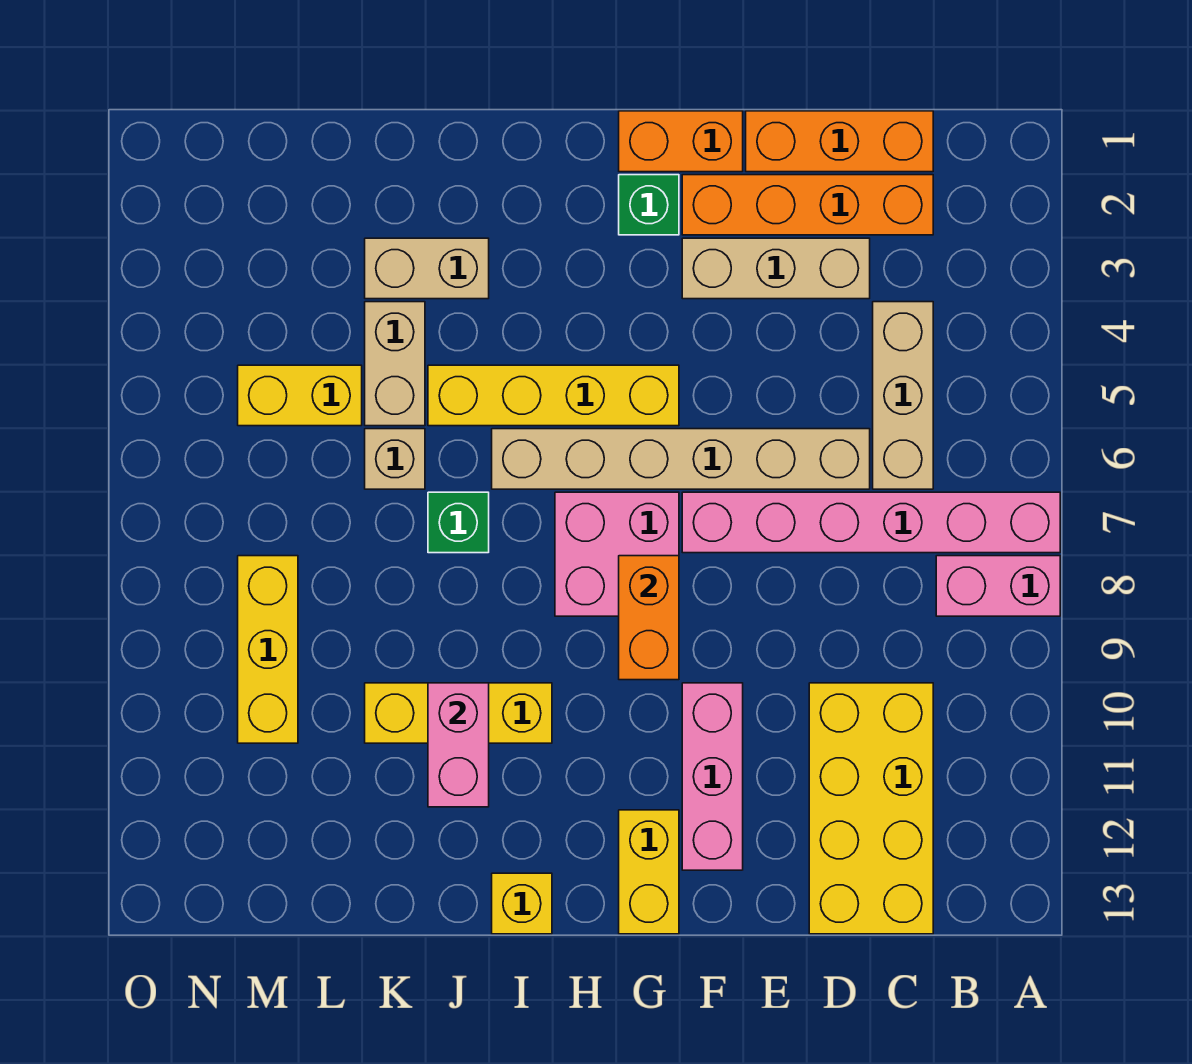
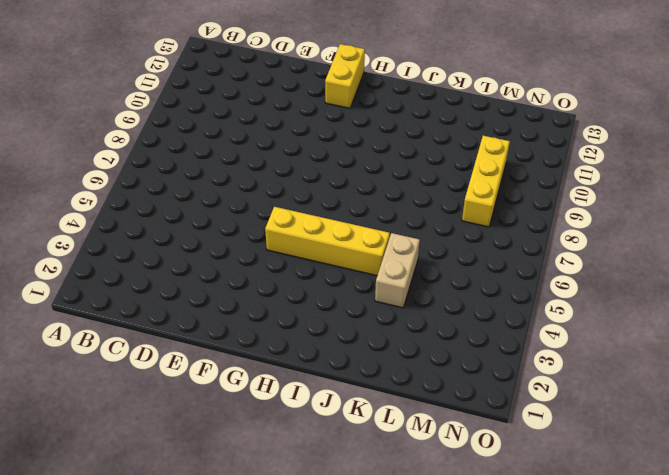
none -> pink 1x6 brick [682,492,1060,553]
none -> pink 1x2 brick [936,556,1060,616]
none -> orange 1x3 brick [746,111,933,172]

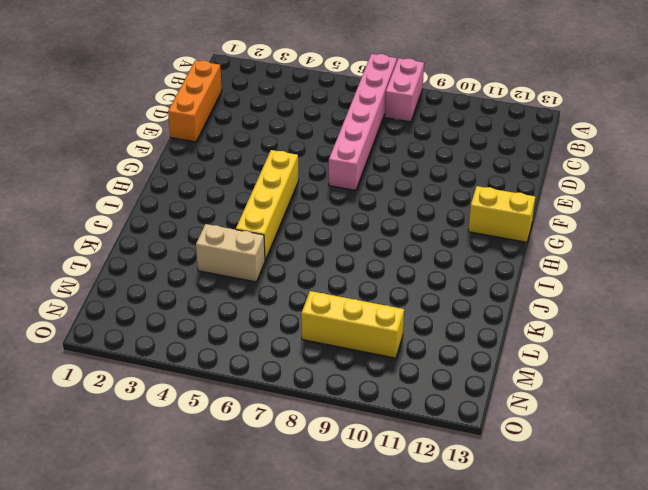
none -> orange 1x4 brick [682,175,933,235]
none -> tan 1x3 brick [873,302,933,489]
none -> yellow 2x4 brick [809,683,933,934]

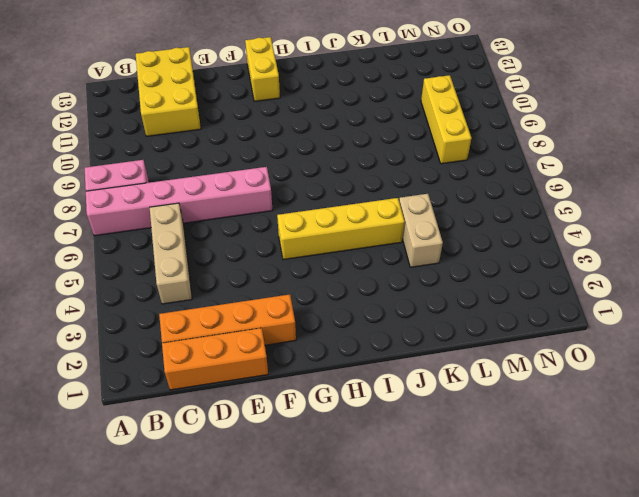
yellow 2x3 brick [136,47,201,136] -> yellow 2x4 brick [809,683,933,934]
none -> tan 1x3 brick [682,238,870,299]
none -> tan 1x6 brick [492,429,870,489]
none -> orange 1x2 brick [619,111,743,172]

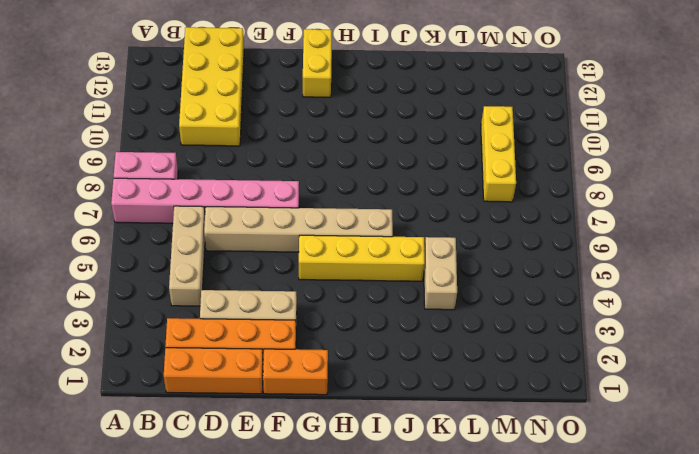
none -> pink 1x3 brick [682,683,743,870]
none -> green 1x1 brick [619,175,679,235]
none -> pink 2x2 brick [555,492,679,616]

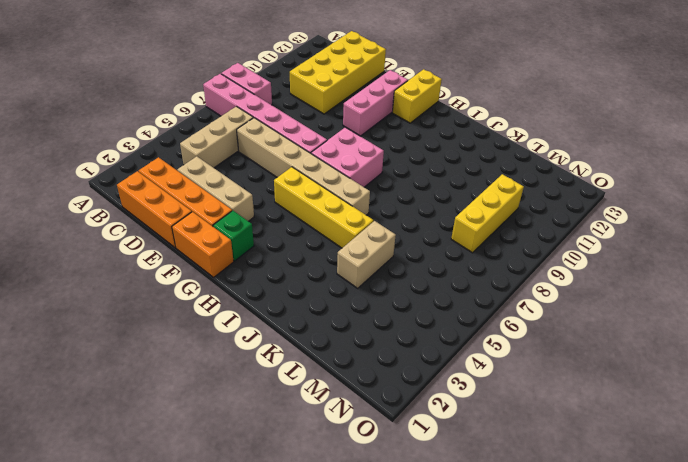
none -> yellow 1x3 brick [365,683,552,743]
none -> yellow 1x1 brick [492,873,552,934]
none -> tan 1x2 brick [365,238,489,299]

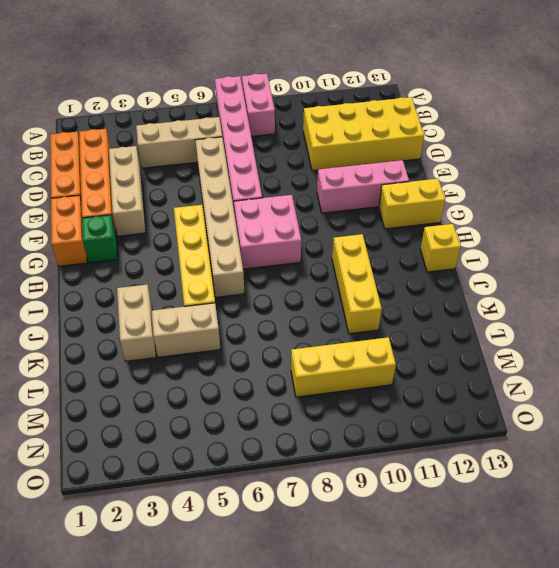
none -> green 1x1 brick [428,492,489,553]
none -> tan 1x1 brick [365,429,425,489]
none -> yellow 1x2 brick [238,365,362,426]

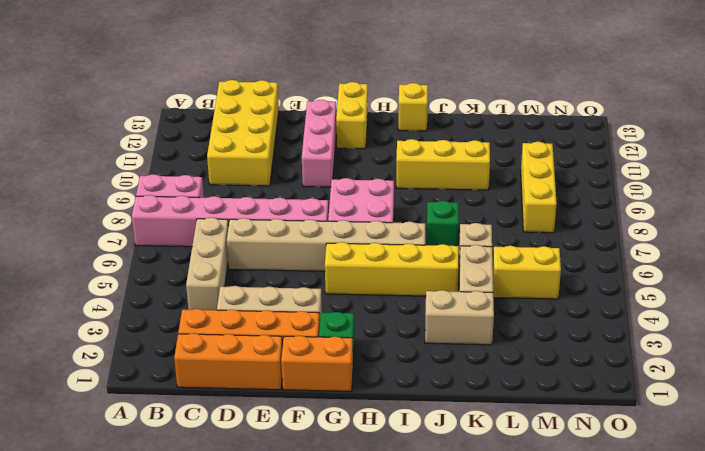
none -> orange 1x2 brick [619,556,679,680]
none -> pink 1x2 brick [428,683,489,807]

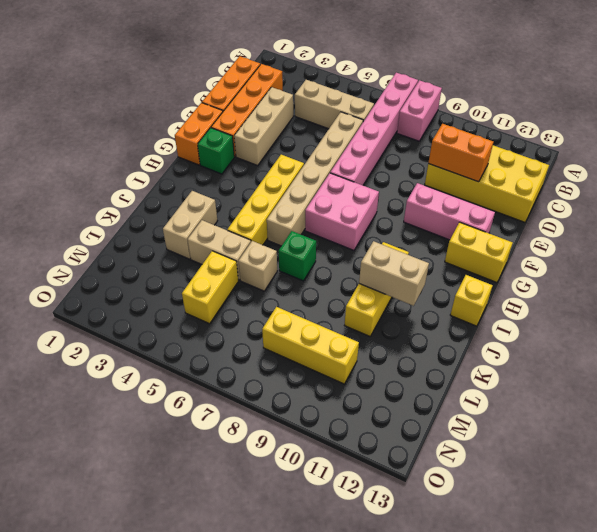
orange 1x2 brick [428,124,493,182] -> orange 1x2 brick moved to [619,556,679,680]
tan 1x2 brick [359,241,429,306] -> pink 1x2 brick [428,683,489,807]

